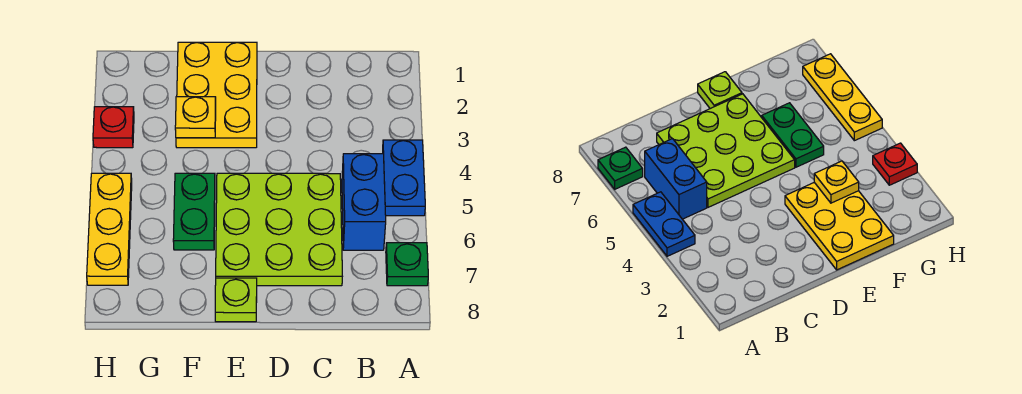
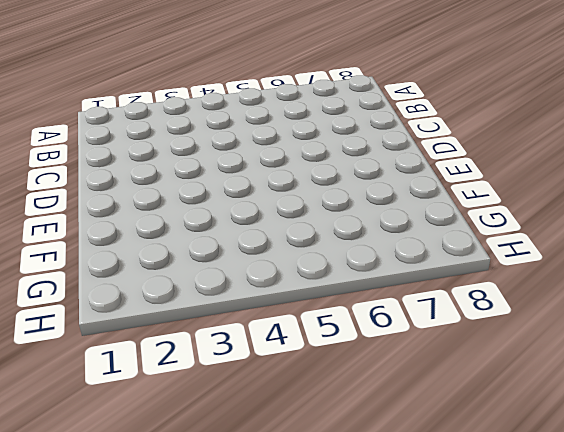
none -> blue 1x2 plate [383,140,425,216]
none -> green 1x1 plate [386,243,428,286]

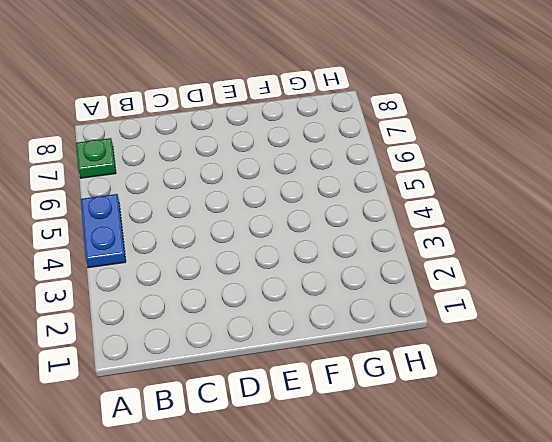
none -> blue 1x2 brick [342,154,386,250]
none -> lime 3x3 plate [216,173,342,286]

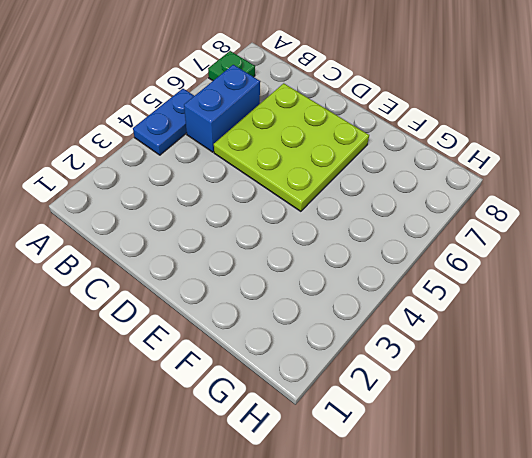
none -> yellow 2x3 plate [176,42,257,148]
none -> lime 1x1 plate [215,278,257,322]

